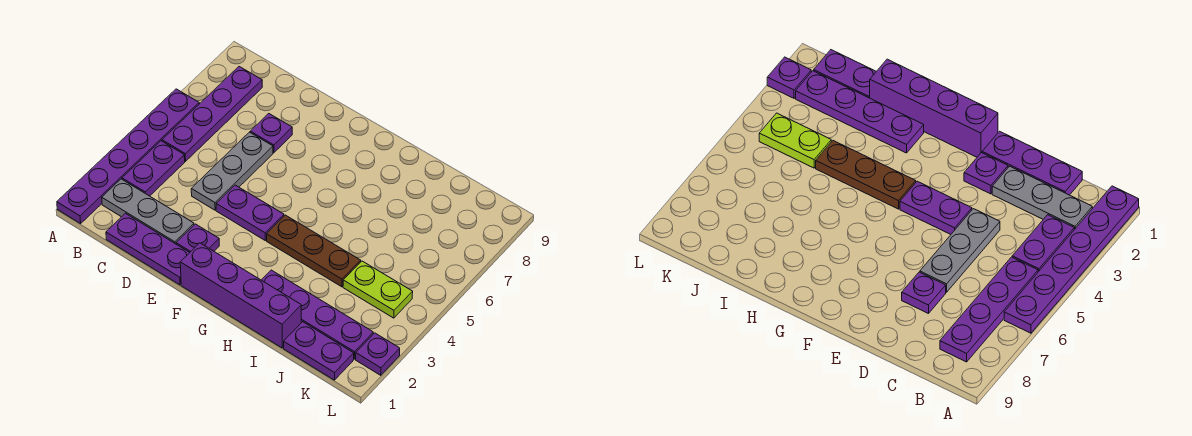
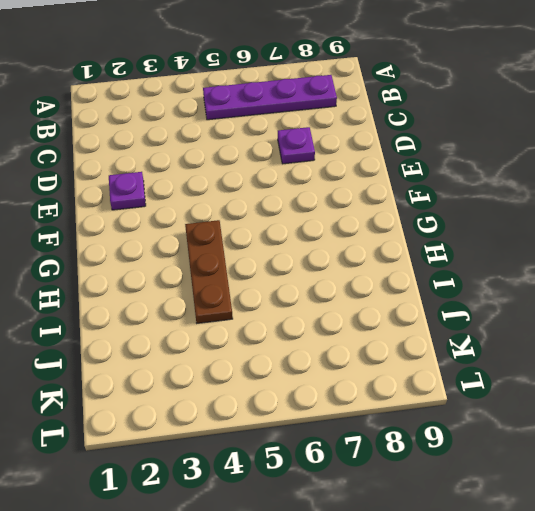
none -> purple 1x6 plate [57,89,199,224]
none -> grey 1x3 plate [102,179,194,244]
none -> purple 1x2 plate [122,141,185,196]

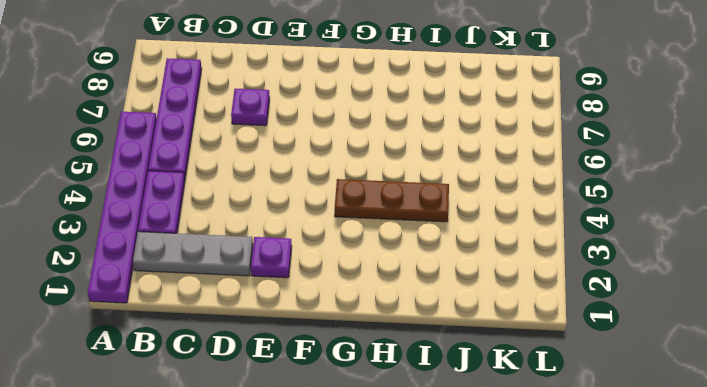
none -> purple 1x3 plate [106,213,190,285]
none -> grey 1x3 plate [191,132,273,210]
none -> purple 1x2 plate [216,185,284,240]

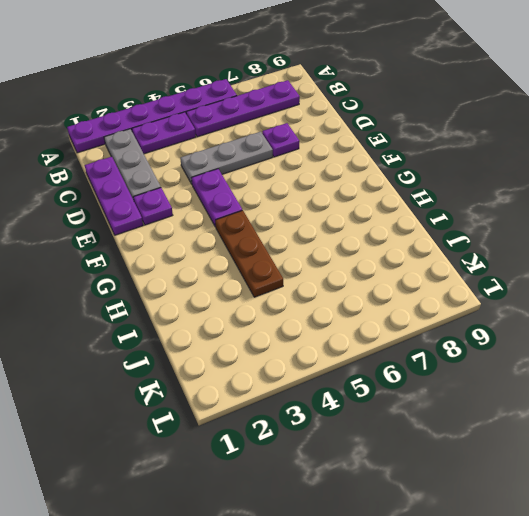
none -> purple 1x4 brick [180,243,301,348]
none -> purple 1x4 plate [262,270,373,359]
none -> purple 1x2 plate [284,322,354,380]

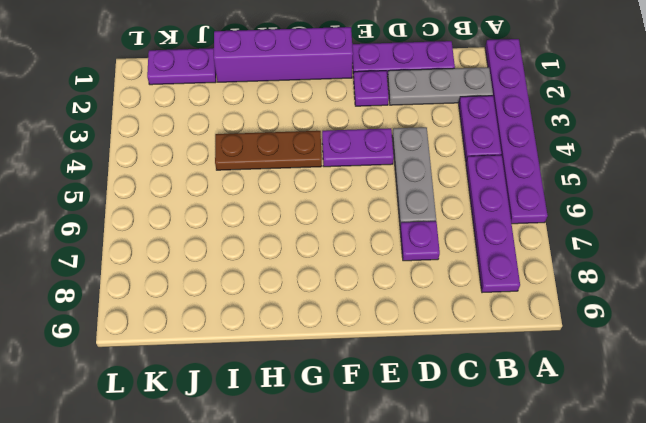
none -> purple 1x4 plate [262,270,373,359]
none -> lime 1x2 plate [343,261,413,318]
none -> purple 1x1 plate [356,333,400,375]

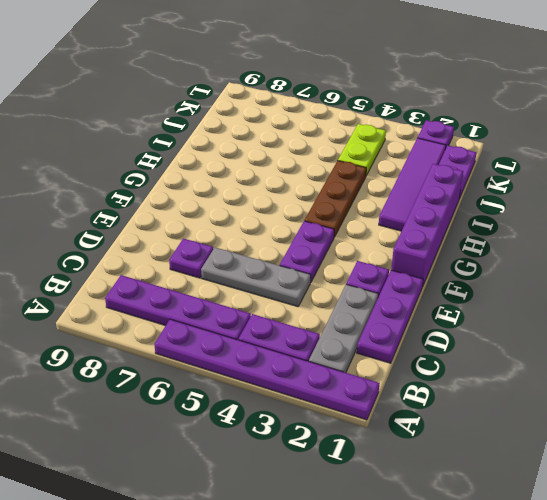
purple 1x4 tile [379,138,446,231] -> purple 1x4 plate [262,270,373,359]

